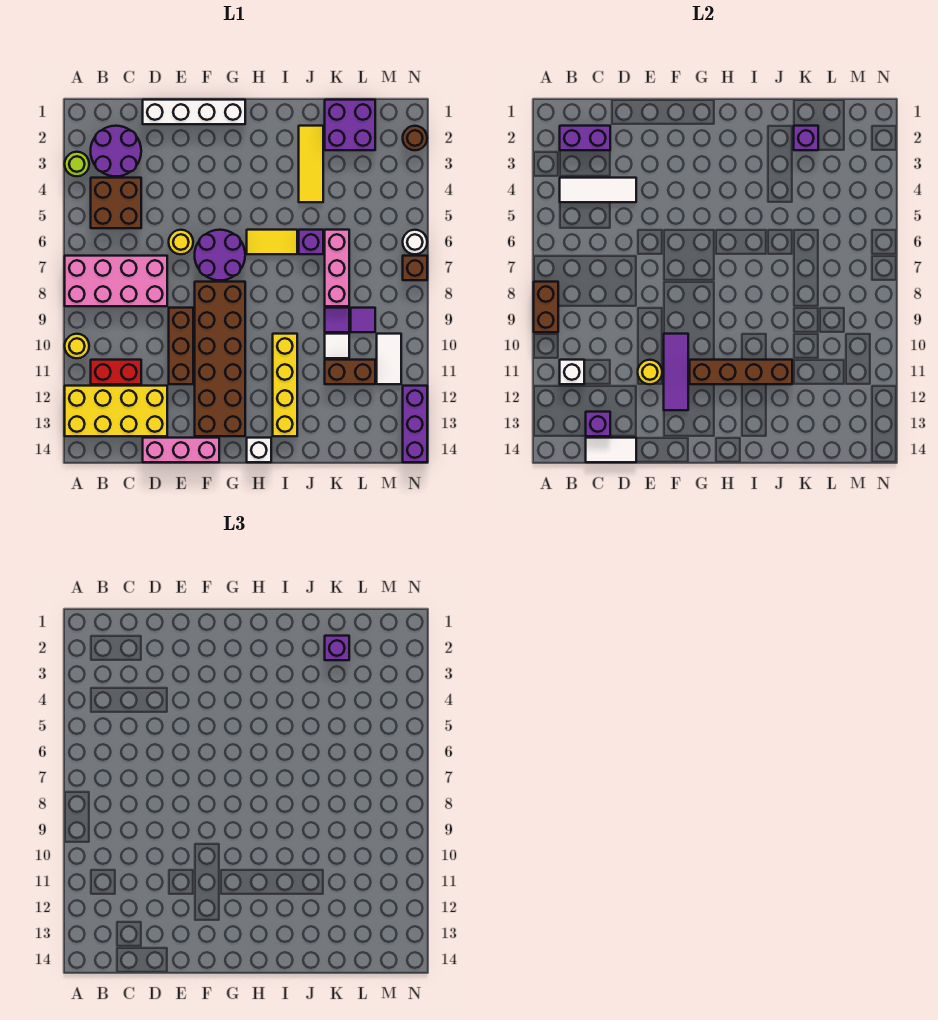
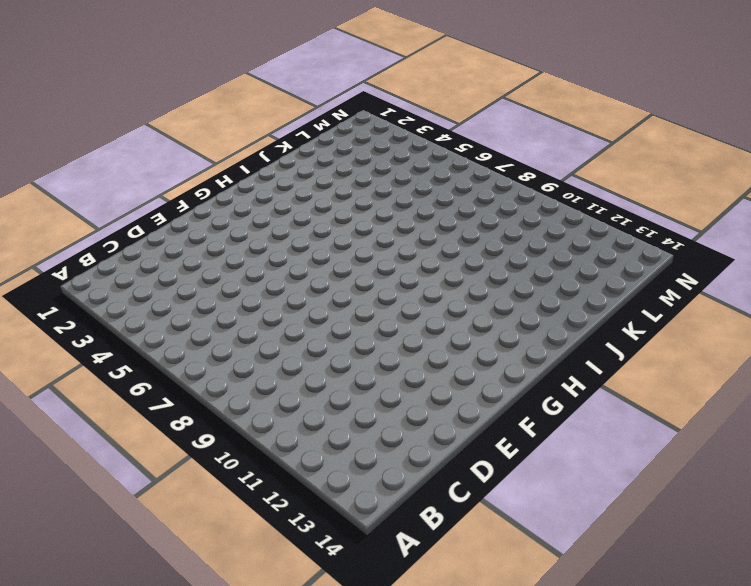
none -> lime 1x1 round brick [65,152,89,176]
none -> pink 2x4 brick [65,256,167,306]
none -> yellow 1x1 round brick [65,334,89,358]
none -> yellow 2x4 brick [65,386,167,436]

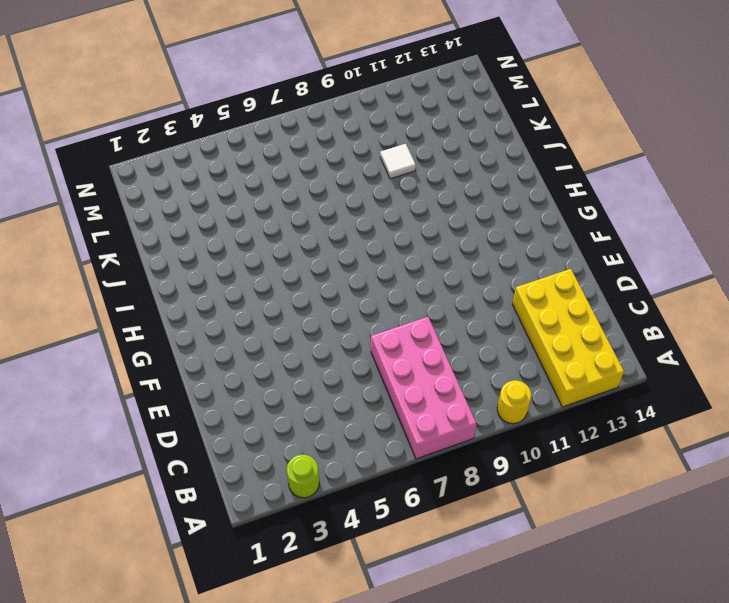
none -> purple 2x2 round brick [91,126,141,176]
none -> brown 2x2 brick [91,178,141,228]
none -> red 1x2 brick [91,360,141,384]
none -> white 1x4 brick [143,100,245,124]

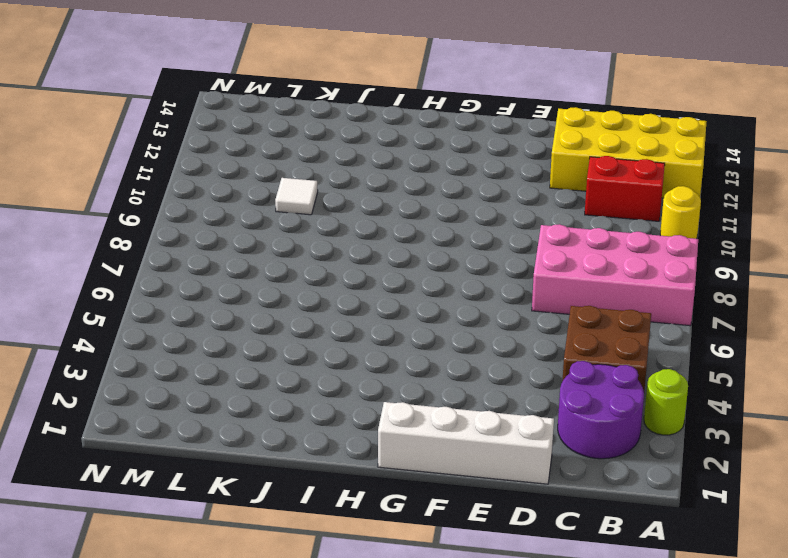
none -> pink 1x3 brick [143,438,219,462]
none -> yellow 1x1 round brick [169,230,193,254]
none -> brown 1x3 brick [169,308,193,384]
none -> purple 2x2 round brick [195,230,245,280]

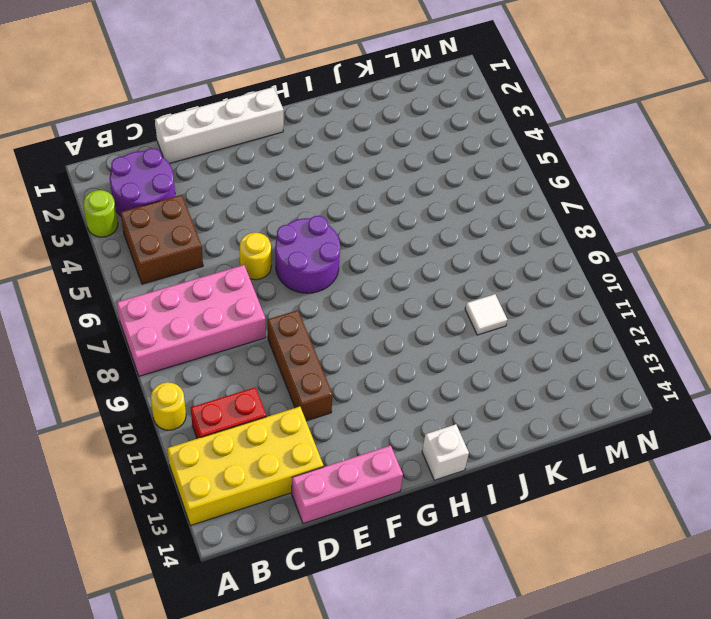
none -> brown 2x6 brick [195,282,245,436]
none -> yellow 1x2 tile [247,230,297,254]
none -> yellow 1x4 brick [273,334,297,436]
none -> yellow 1x3 tile [299,126,323,202]

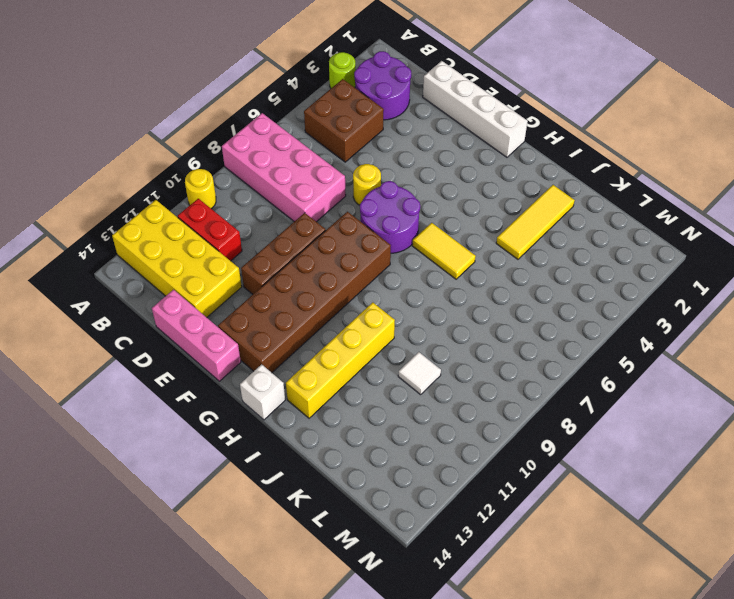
none -> purple 1x1 brick [299,230,323,254]
none -> purple 2x2 brick [325,100,375,150]
none -> pink 1x3 brick [325,230,349,306]
none -> purple 1x1 tile [325,308,349,332]

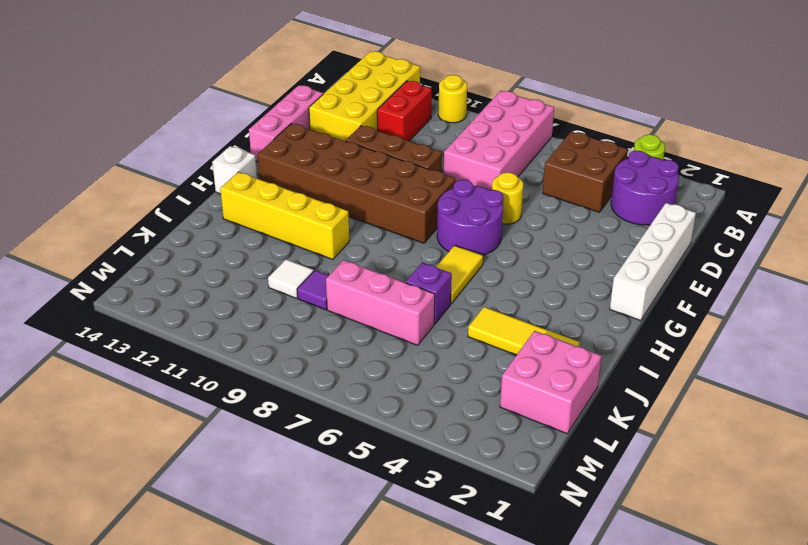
pink 2x2 brick [500,331,601,434] -> purple 2x2 brick [325,100,375,150]
none -> brown 1x2 brick [325,360,375,384]
none -> purple 1x1 tile [351,308,375,332]
none -> white 1x2 tile [377,334,401,384]
none -> brown 1x1 round brick [403,126,427,150]

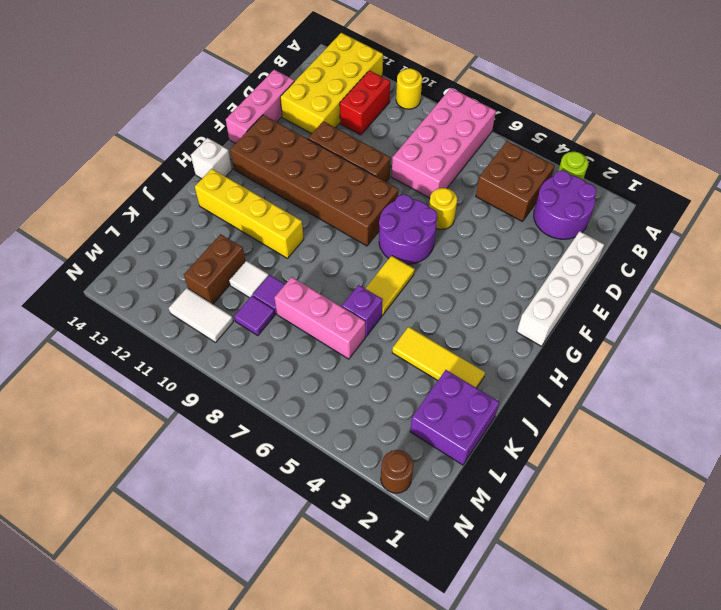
none -> white 1x1 round brick [403,230,427,254]
none -> brown 1x1 brick [403,256,427,280]
none -> purple 1x3 brick [403,386,427,462]
none -> brown 1x2 brick [534,282,558,332]

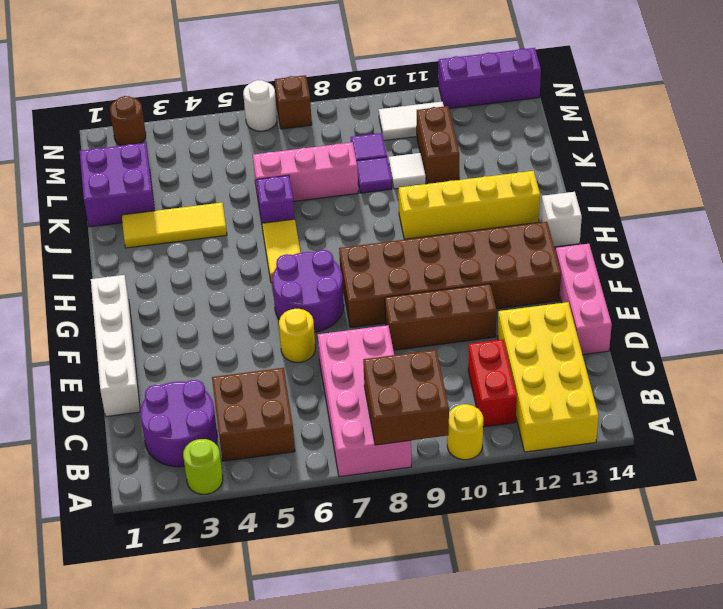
brown 2x2 brick [363,350,449,445] -> brown 1x2 brick [534,282,558,332]
none -> purple 1x2 brick [560,126,610,150]
none -> white 1x3 tile [560,178,636,202]
none -> white 1x1 brick [560,360,584,384]
none -> purple 1x1 brick [586,412,610,436]

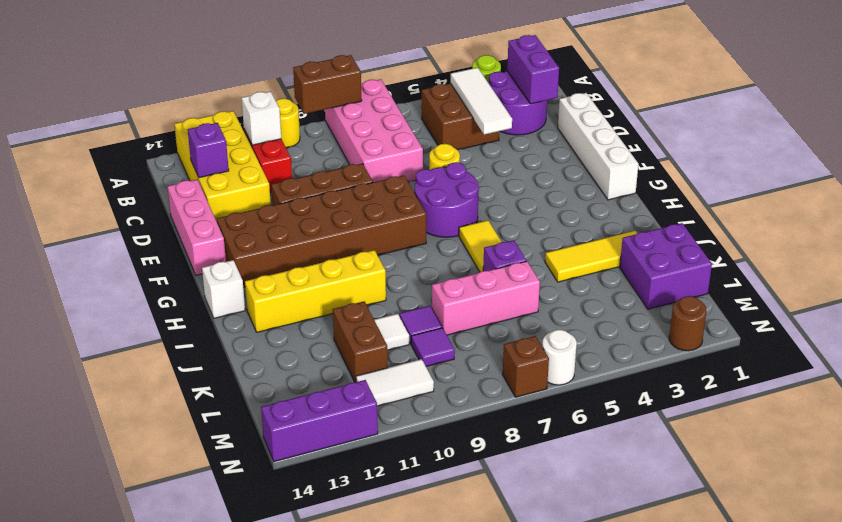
none -> white 1x2 tile [586,438,636,462]
none -> yellow 1x1 round brick [638,360,662,384]
none -> purple 1x3 tile [664,334,688,410]
none -> brown 1x4 brick [690,360,792,384]

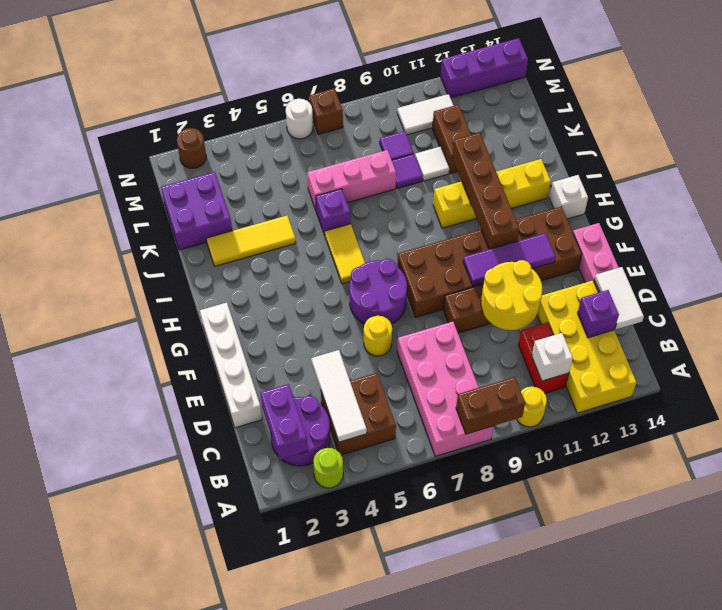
yellow 2x2 round brick [481,260,542,330] -> yellow 1x1 round brick [638,360,662,384]
none -> purple 1x1 brick [794,126,818,150]
none -> purple 1x1 brick [325,636,349,660]

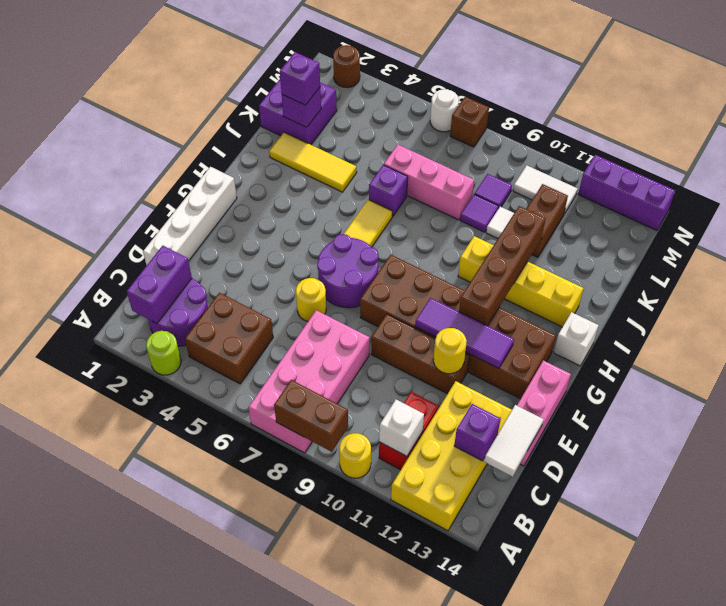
none -> white 1x3 tile [560,178,636,202]

